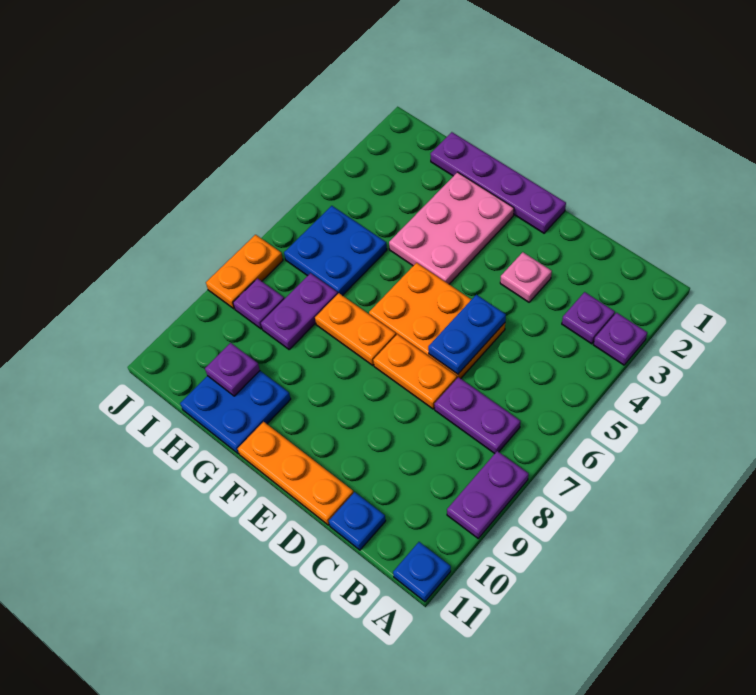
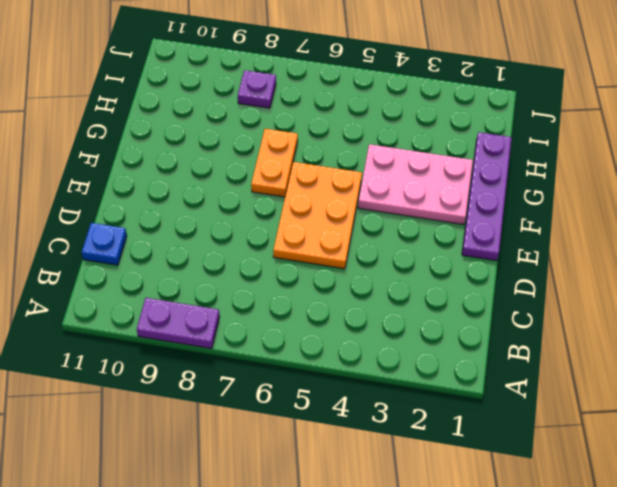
none -> purple 1x1 plate [593,313,647,365]
none -> blue 1x1 plate [393,542,451,602]
none -> purple 1x1 plate [562,292,615,344]

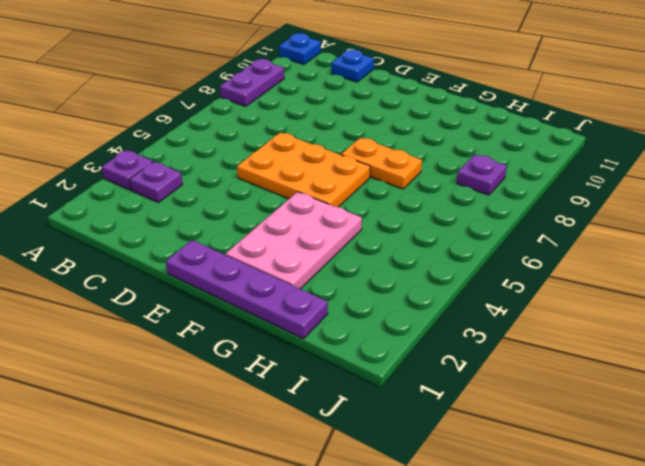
none -> purple 1x2 plate [434,377,521,454]
none -> pink 1x1 plate [500,252,552,302]
none -> orange 1x2 plate [373,334,457,409]

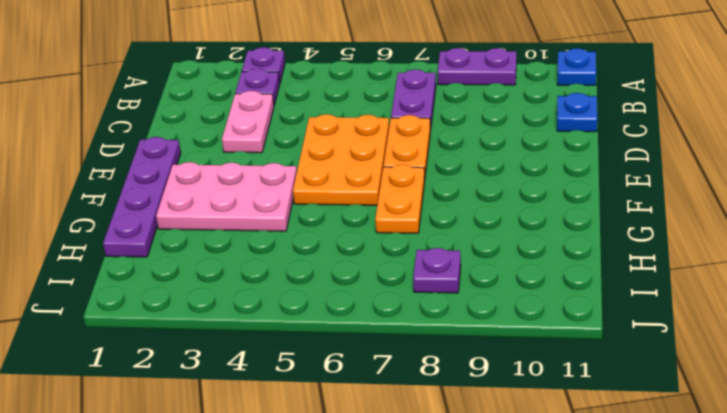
pink 1x2 plate [222,91,274,153] -> pink 1x1 plate [500,252,552,302]
none -> orange 1x3 plate [238,422,353,525]
none -> blue 2x2 plate [180,371,291,454]
none -> blue 2x2 plate [284,206,387,296]

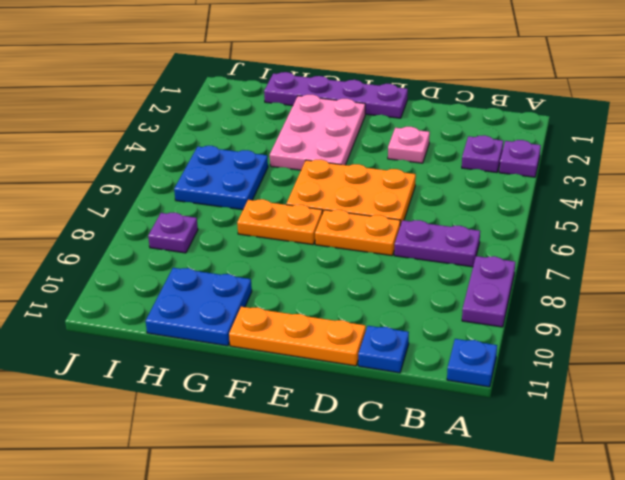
none -> purple 1x2 plate [261,273,338,349]
none -> orange 1x2 plate [206,235,283,309]
none -> blue 1x2 plate [428,295,506,374]

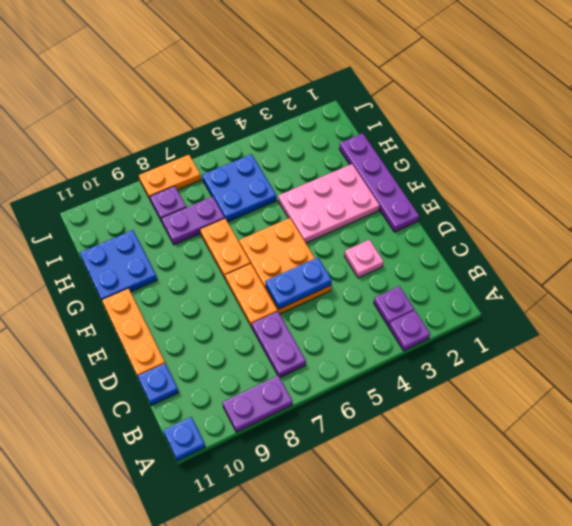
none -> purple 1x1 plate [205,343,260,396]

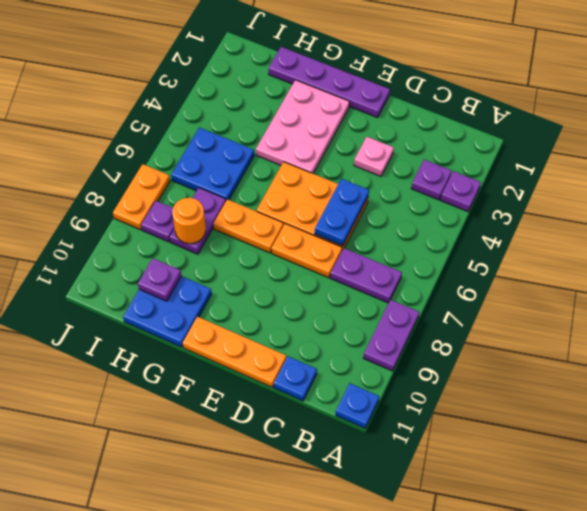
orange 1x1 round brick [172,198,206,244] -> none

